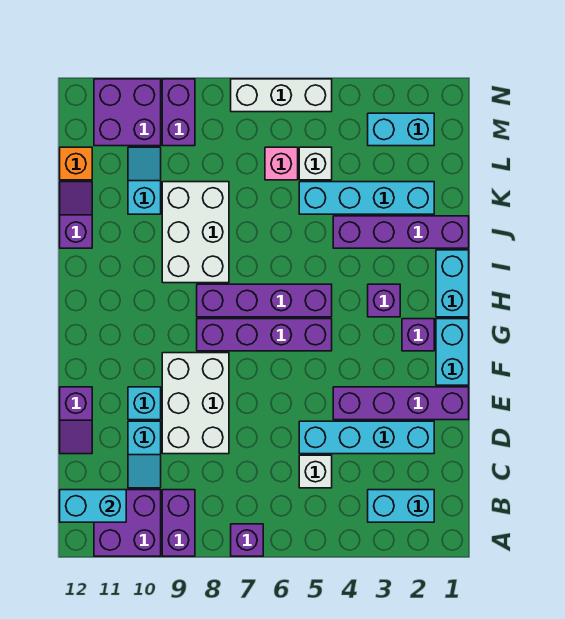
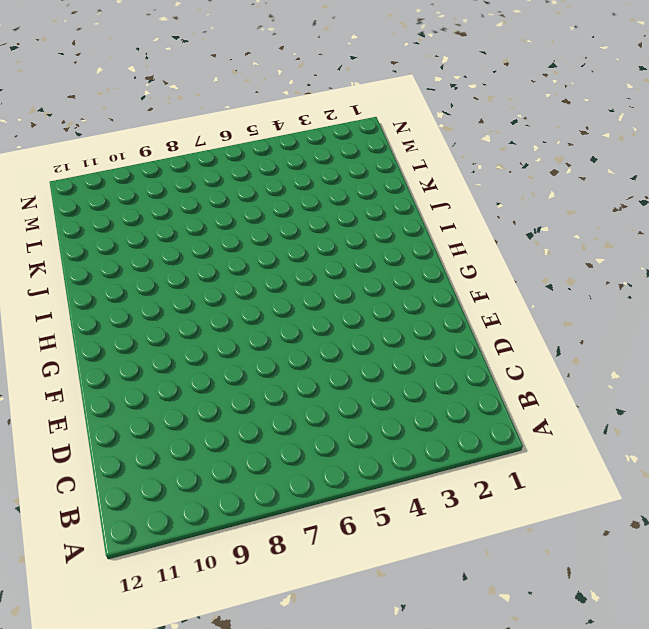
none -> purple 1x1 brick [231,524,263,556]
none -> purple 1x2 brick [162,490,195,556]
none -> purple 2x2 brick [94,490,161,556]
none -> cyan 1x2 brick [368,490,434,522]

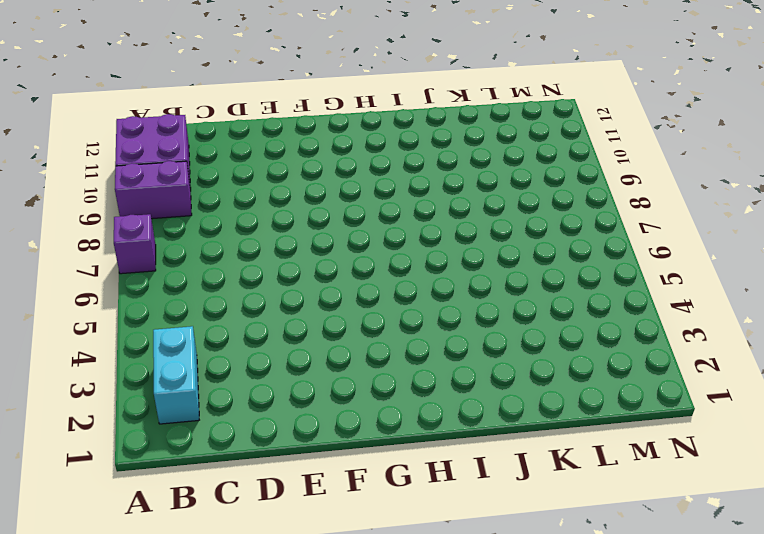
none -> white 1x1 brick [299,455,332,488]
none -> cyan 1x2 slope [128,421,161,488]
none -> cyan 1x4 brick [299,421,434,454]
none -> white 2x3 brick [162,353,229,454]

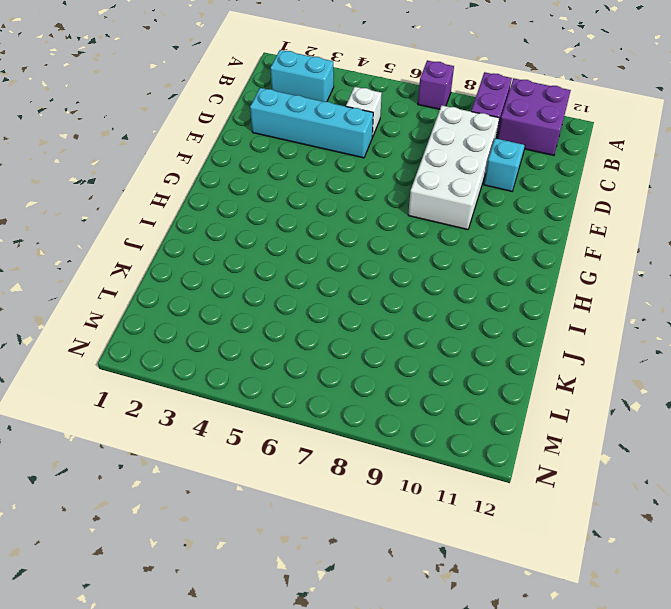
white 2x4 brick [408,105,499,230] -> white 2x3 brick [162,353,229,454]
none -> purple 1x2 slope [60,387,92,454]
none -> purple 1x4 brick [333,387,469,420]
none -> cyan 1x1 brick [128,387,161,420]
none -> cyan 1x2 brick [436,319,469,385]

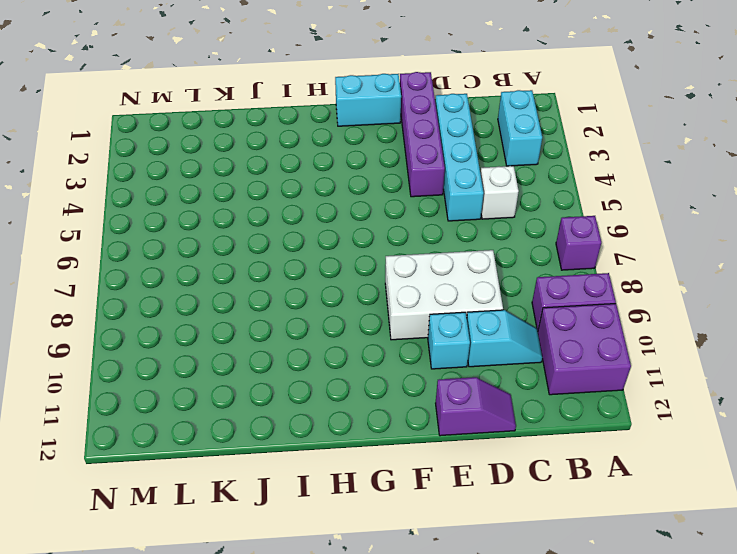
none -> purple 1x1 brick [402,319,434,351]
none -> purple 1x4 brick [197,319,332,351]
none -> cyan 1x2 brick [436,250,469,317]
none -> purple 1x1 brick [368,284,400,317]

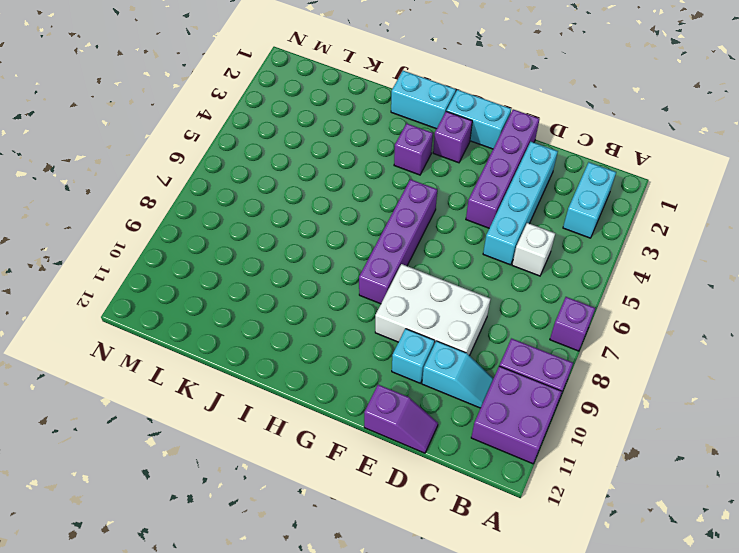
none -> purple 1x4 brick [197,284,332,317]
none -> white 2x3 brick [162,182,229,283]
none -> purple 1x4 brick [333,216,469,248]
none -> purple 1x2 slope [60,182,92,248]

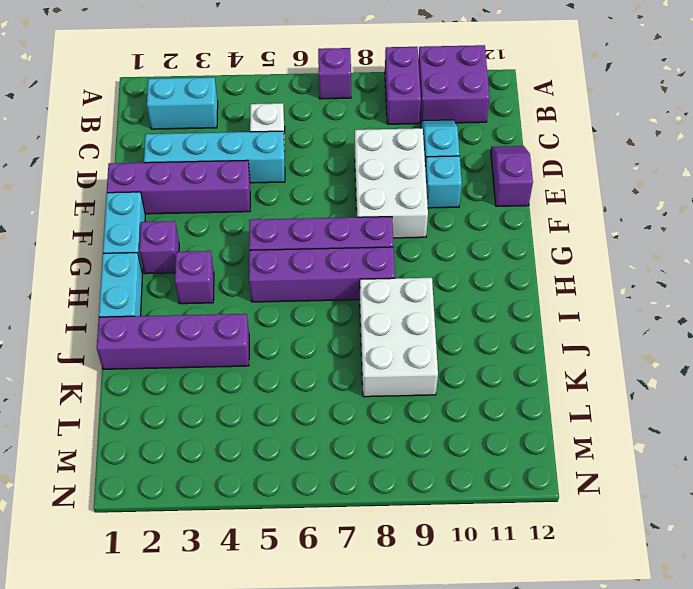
none -> purple 1x2 slope [60,182,92,248]
none -> cyan 1x4 brick [299,182,434,214]
none -> cyan 1x2 slope [128,147,161,214]
none -> white 1x1 brick [299,147,332,180]

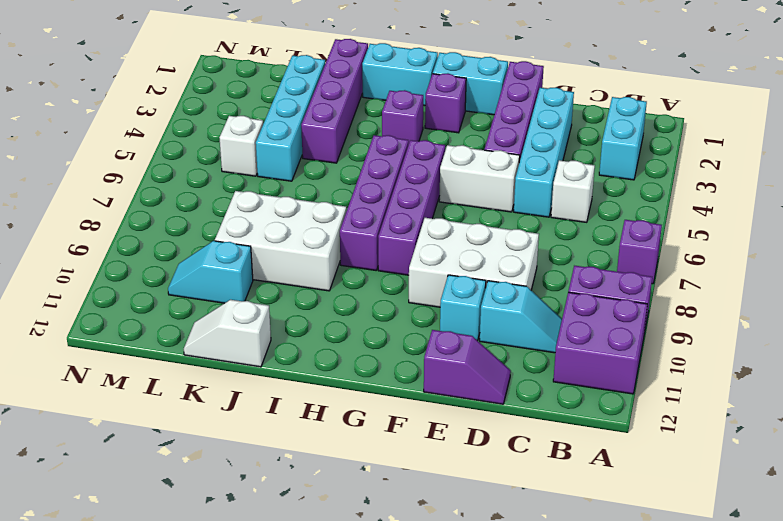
white 1x2 brick [439,145,520,212] -> none
white 1x2 slope [184,300,271,367] -> purple 1x2 slope [60,182,92,248]
none -> pink 1x1 brick [265,147,298,180]
none -> orange 1x1 brick [60,147,92,180]
none -> cyan 1x2 brick [368,113,434,146]
none -> purple 1x2 brick [162,79,195,146]

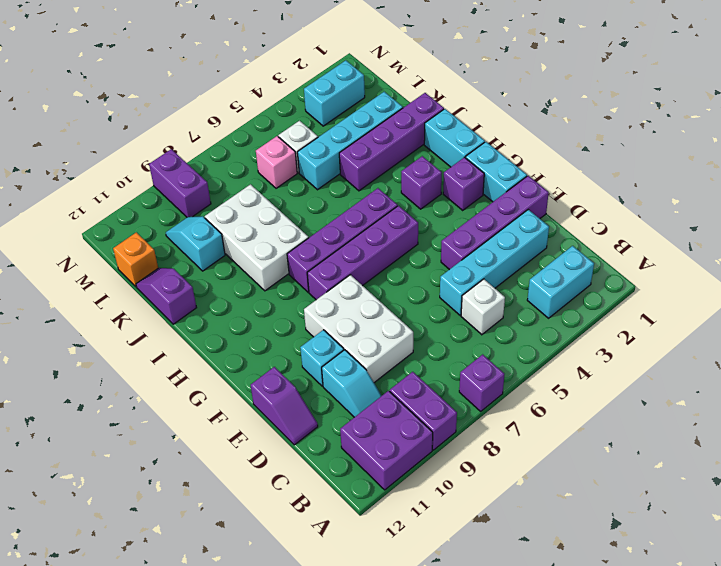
none -> purple 2x2 brick [94,79,161,146]
none -> white 1x3 brick [231,79,332,112]
none -> cyan 1x2 brick [60,490,126,522]

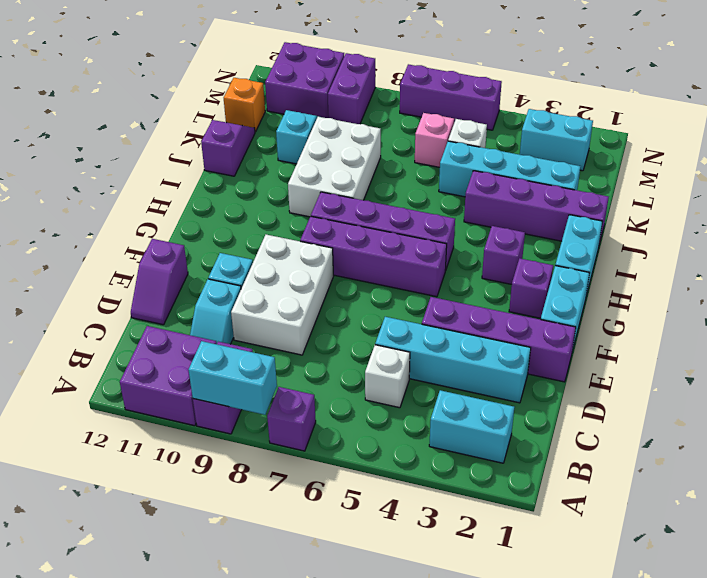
cyan 1x2 brick [188,341,277,415] -> cyan 1x2 brick moved to [60,490,126,522]
purple 1x3 brick [400,64,502,130] -> white 1x3 brick [231,79,332,112]

